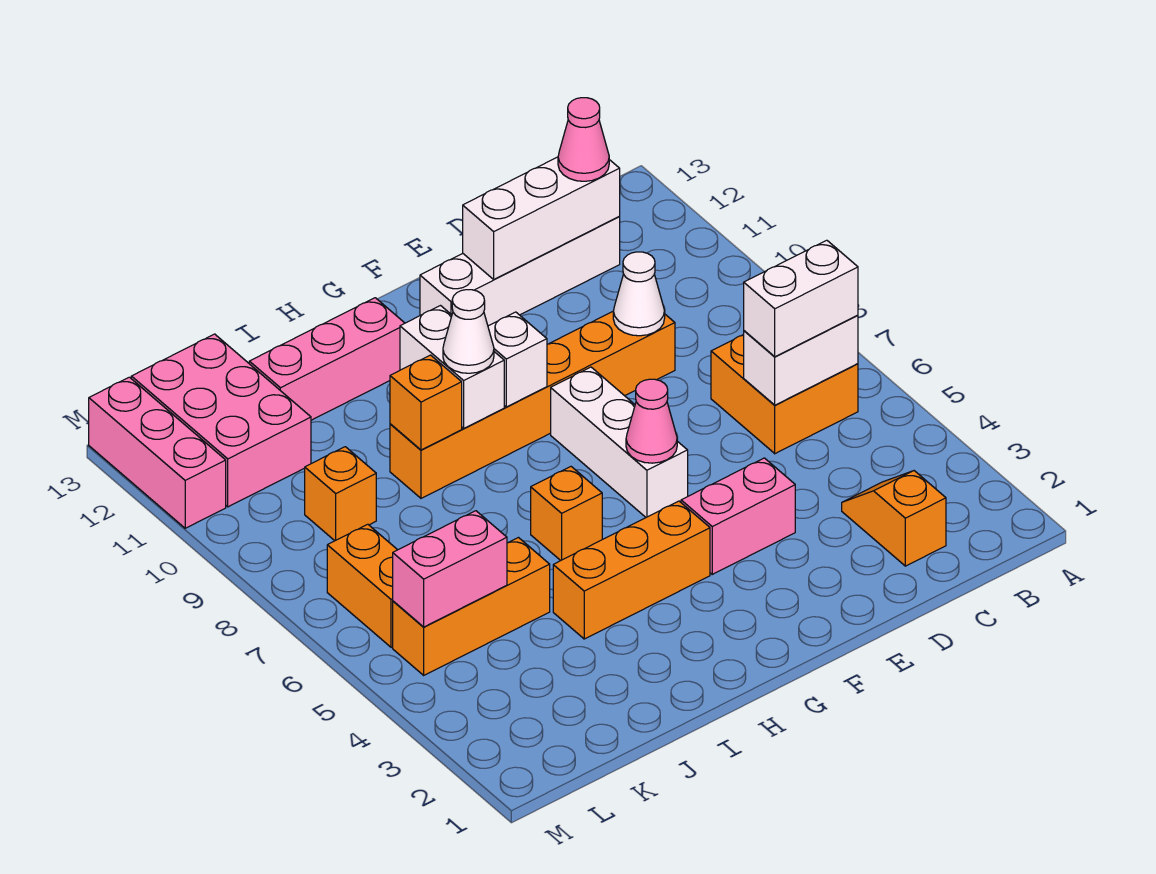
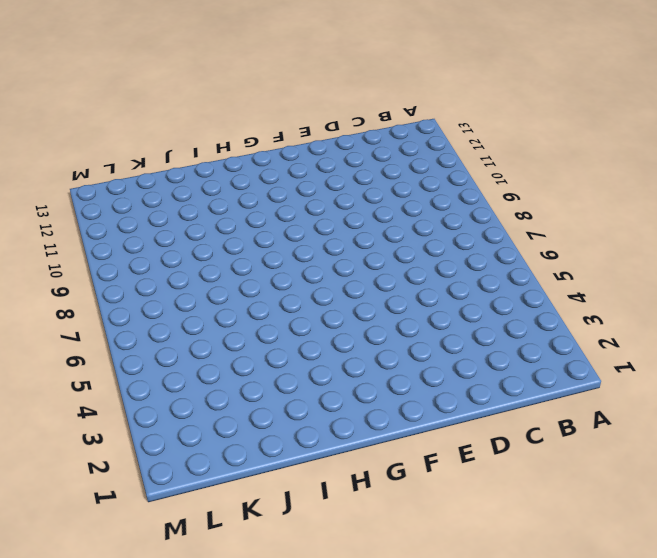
none -> orange 2x2 brick [711,335,858,454]
none -> orange 1x2 slope [842,471,946,566]
none -> white 1x4 brick [420,217,620,326]

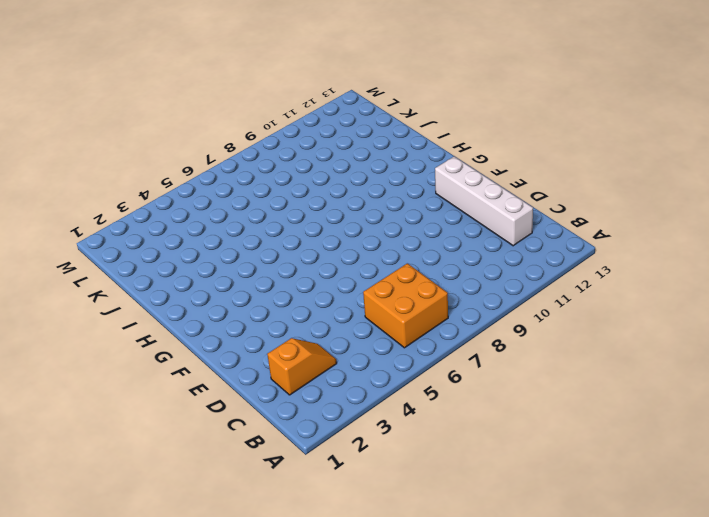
none -> orange 1x6 brick [390,312,675,498]
none -> pink 1x2 brick [681,458,795,574]
none -> white 1x3 brick [551,367,688,517]

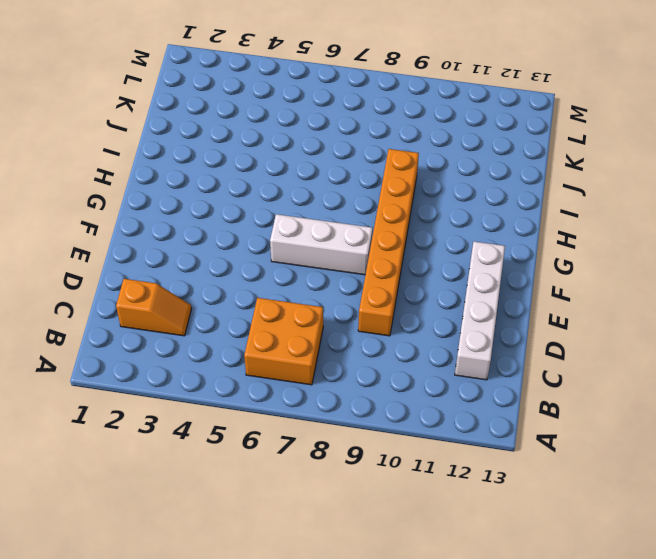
none -> pink 1x2 brick [681,458,795,574]
none -> orange 1x3 brick [553,501,710,639]
none -> orange 1x1 brick [531,467,602,561]

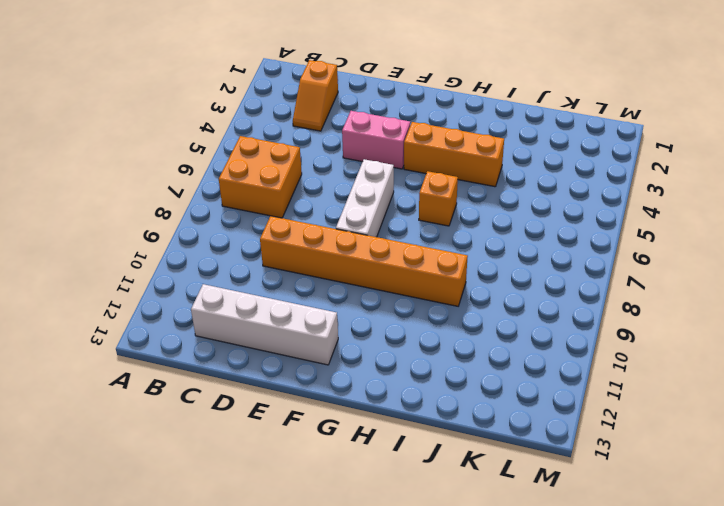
none -> pink 1x3 brick [249,298,405,420]
none -> orange 1x3 brick [393,538,550,675]
none -> orange 1x1 brick [305,447,376,541]

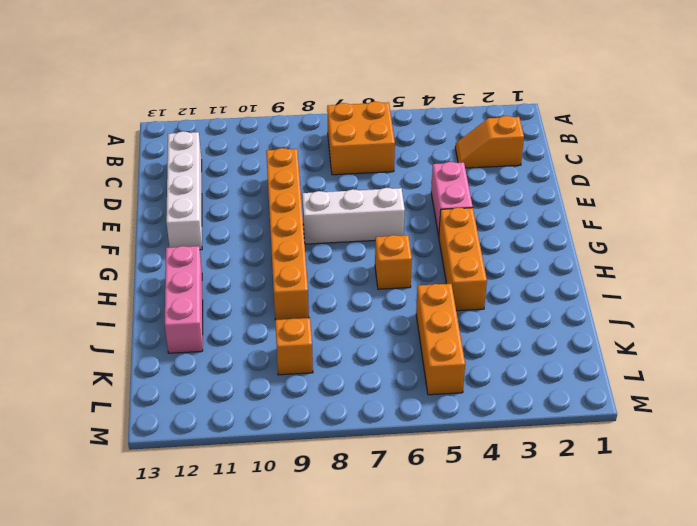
none -> pink 2x3 brick [131,334,311,507]
none -> orange 1x2 brick [327,524,397,647]
none -> pink 1x3 brick [89,377,226,528]

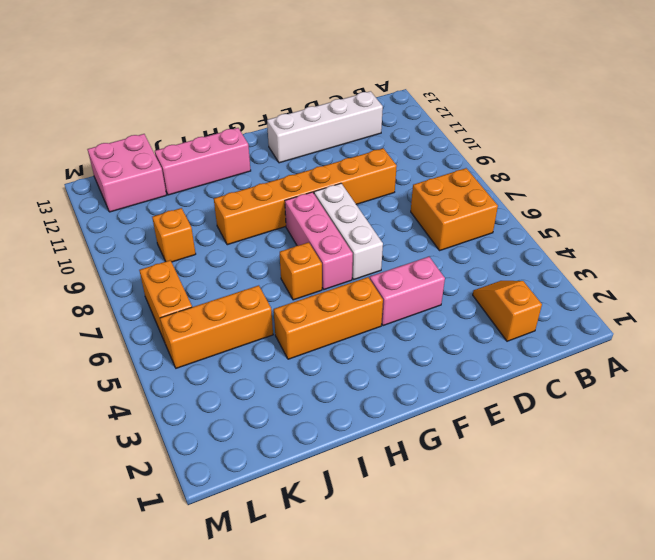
pink 1x3 brick [285,192,353,290] -> pink 1x3 brick moved to [89,377,226,528]
pink 2x2 brick [87,134,166,212] -> pink 2x3 brick [131,334,311,507]
none -> white 1x2 brick [744,315,858,405]
none -> white 1x3 brick [463,157,620,280]
none -> white 1x1 cone [613,252,665,336]

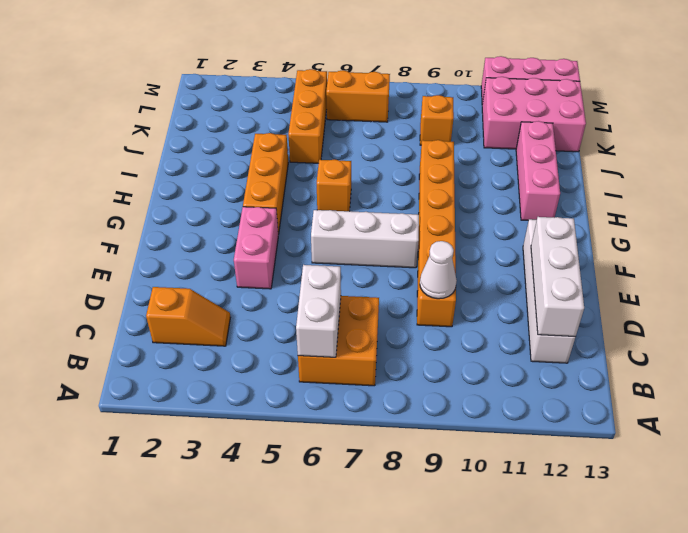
none -> pink 1x1 cone [626,379,677,463]
none -> white 1x1 brick [488,312,547,407]
none -> white 1x2 brick [400,306,504,428]

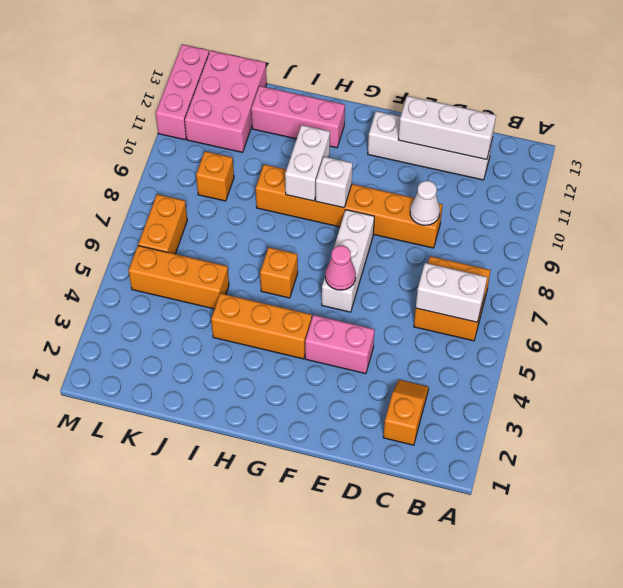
none -> orange 1x1 brick [390,355,462,450]
none -> pink 1x2 brick [393,511,507,627]
none -> white 1x2 brick [744,240,858,357]

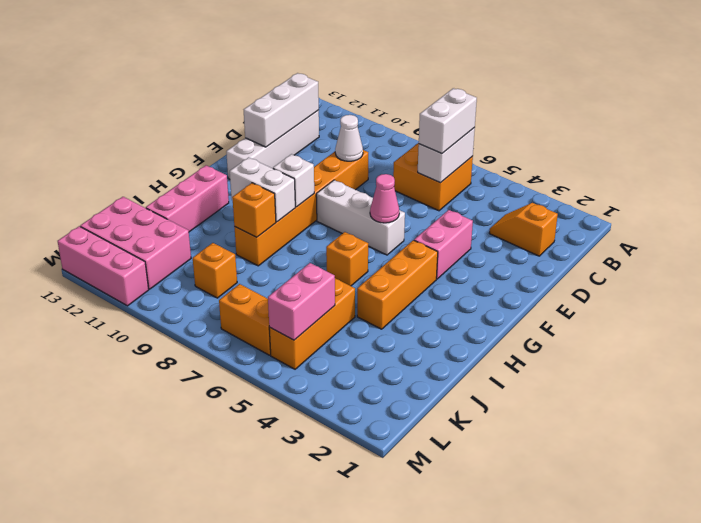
none -> pink 1x1 cone [558,98,609,181]
none -> white 1x1 cone [443,290,494,373]

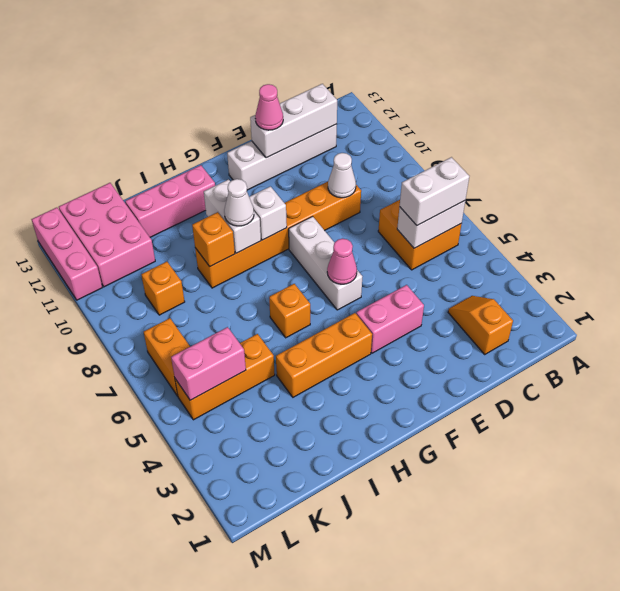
pink 1x1 cone [255,84,283,130] -> pink 1x1 cone moved to [558,98,609,181]

